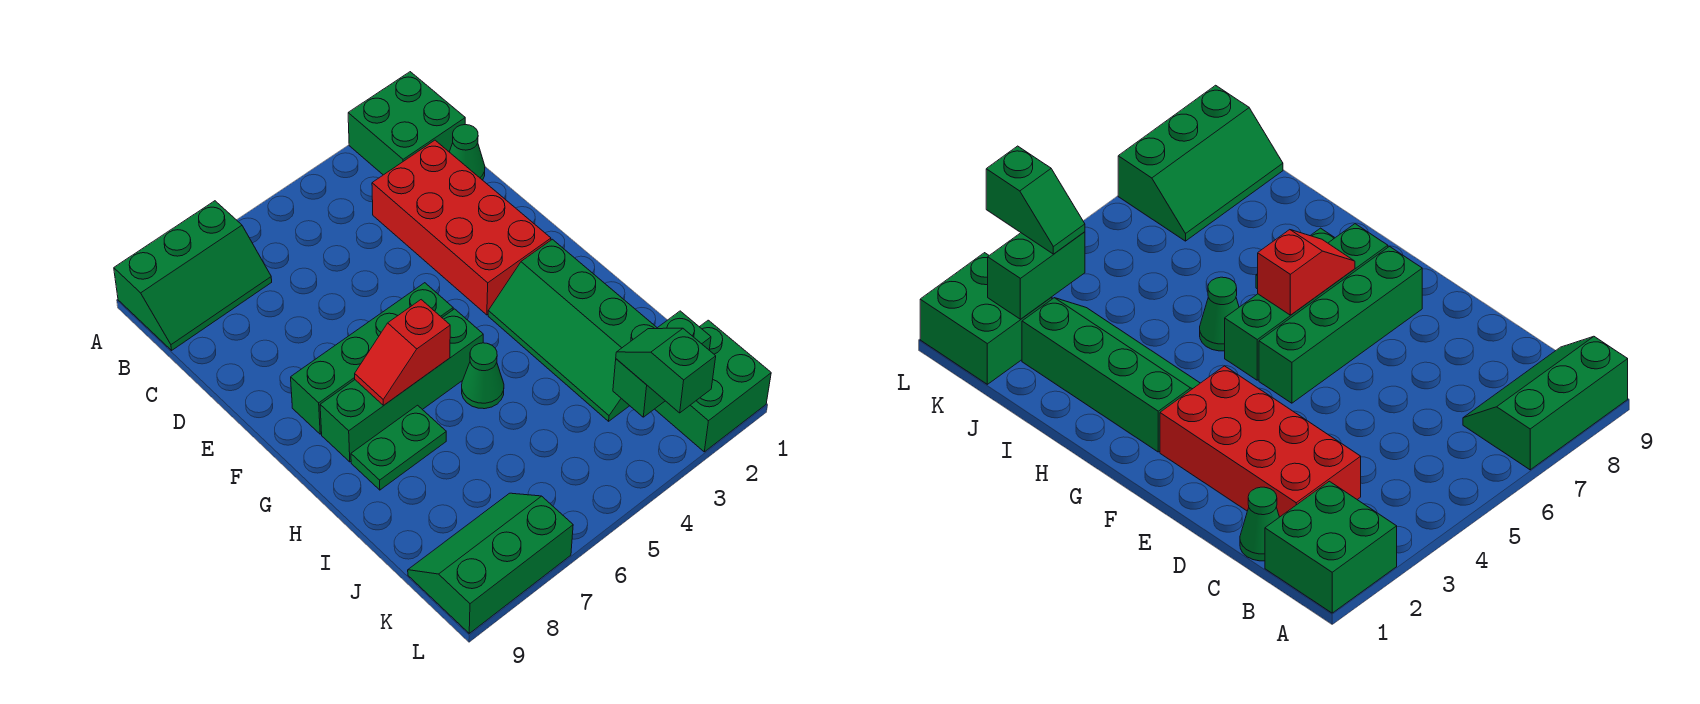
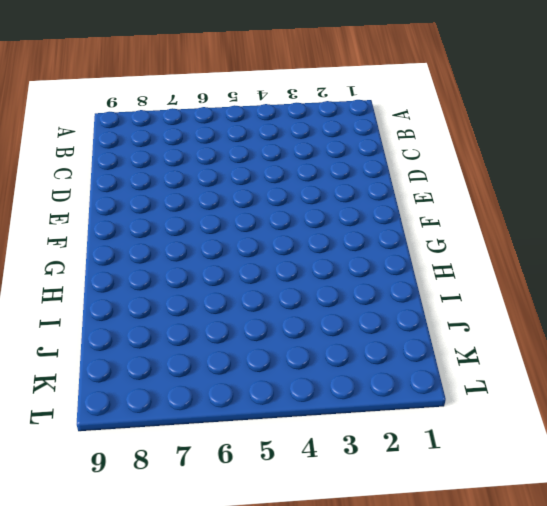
none -> green 2x2 brick [348,72,465,175]
none -> green 2x3 slope [114,201,272,350]
none -> green 1x1 cone [450,125,485,180]

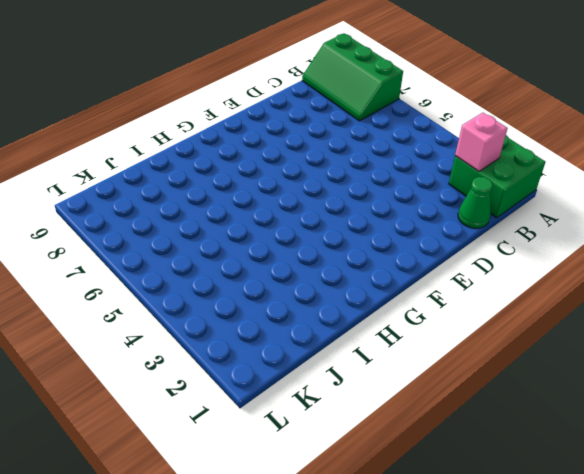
pink 1x1 brick [455,113,508,171] -> none
none -> red 2x4 brick [372,140,551,315]
none -> green 1x4 brick [291,283,453,434]
none -> green 2x4 slope [488,239,657,421]

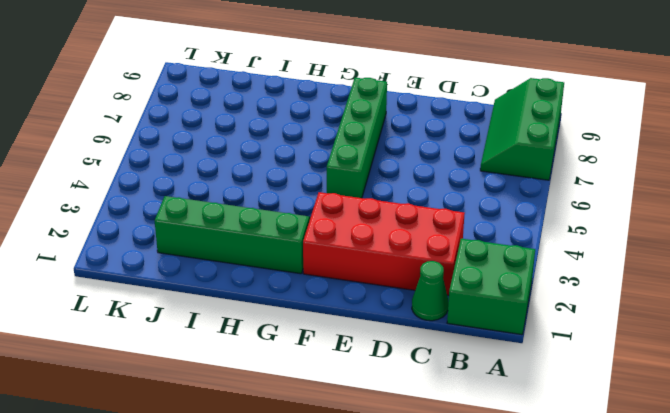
none -> green 1x4 brick [320,309,483,462]
none -> green 1x1 cone [462,343,504,409]
none -> green 1x2 plate [351,405,446,490]

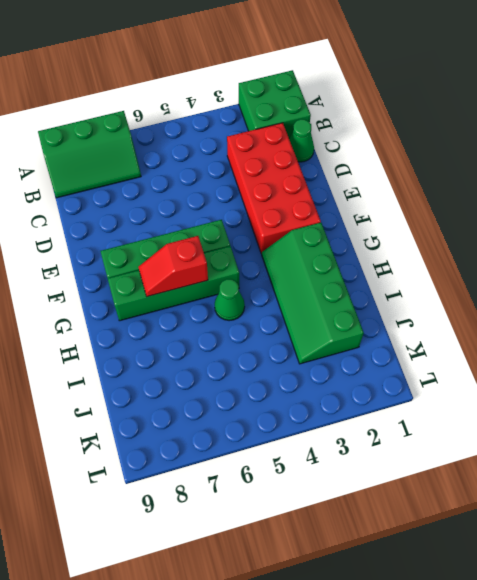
none -> green 1x2 plate [351,405,446,490]
none -> green 2x2 brick [655,320,771,452]
none -> green 2x3 slope [408,493,573,633]

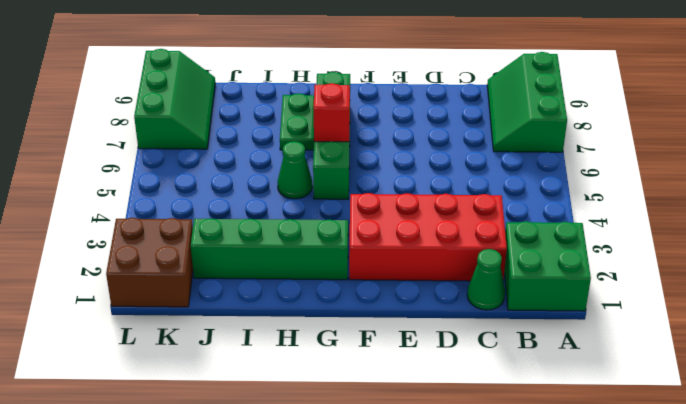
brown 2x2 brick [106,218,193,307] -> green 2x2 brick [655,320,771,452]
none -> green 1x4 brick [291,283,453,434]
none -> green 1x2 brick [613,311,711,417]
none -> green 1x2 slope [616,328,716,413]

